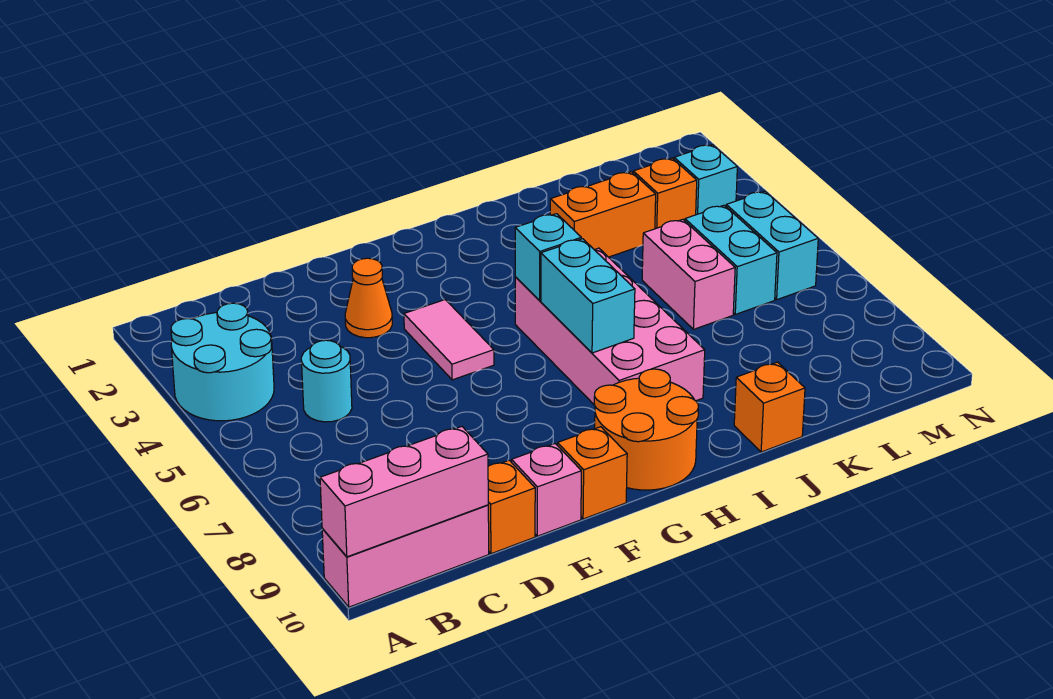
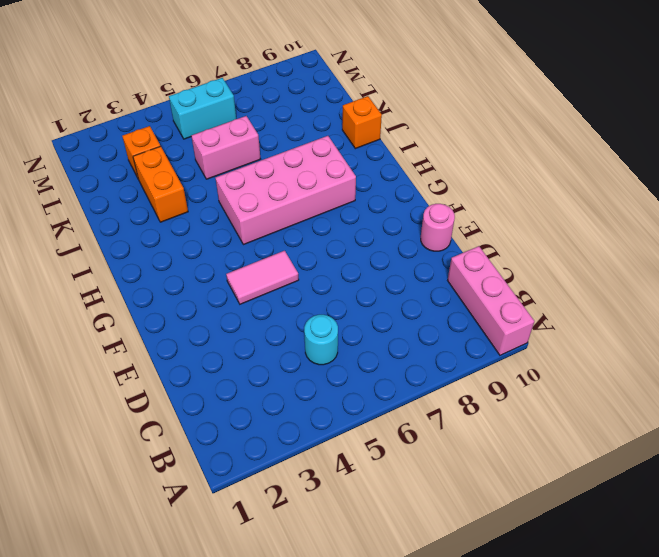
pink 1x1 round brick [421,204,455,251] -> pink 1x1 brick [512,444,581,536]
none -> cyan 2x2 round brick [171,303,274,421]
none -> orange 1x1 brick [488,460,535,554]
none -> orange 1x1 cone [345,258,392,338]

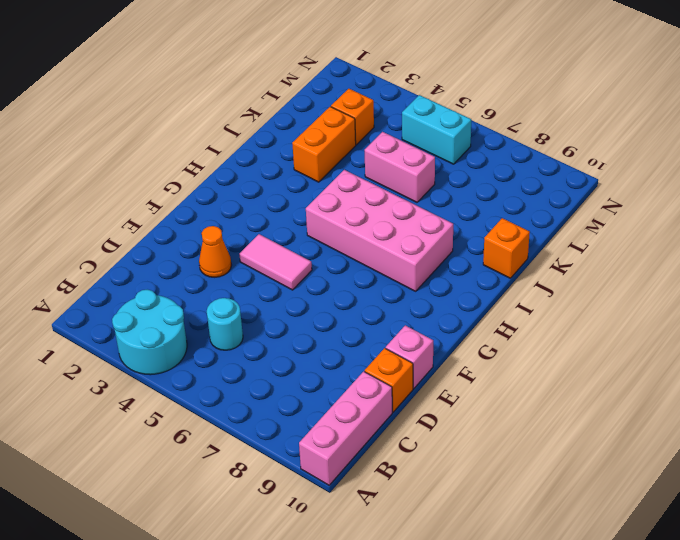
none -> orange 1x1 brick [557,427,627,519]
none -> orange 2x2 round brick [594,369,698,490]
none -> cyan 1x2 brick [685,205,777,314]

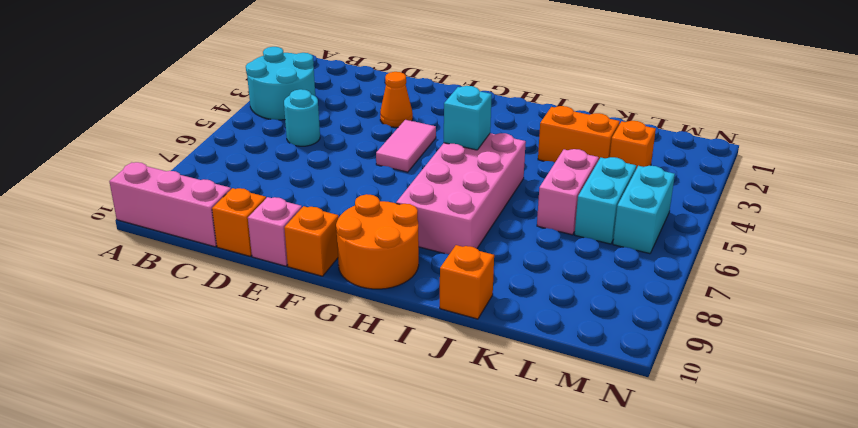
none -> cyan 1x1 brick [674,145,737,215]
none -> pink 1x3 brick [320,427,488,557]
none -> cyan 1x2 brick [541,239,635,353]

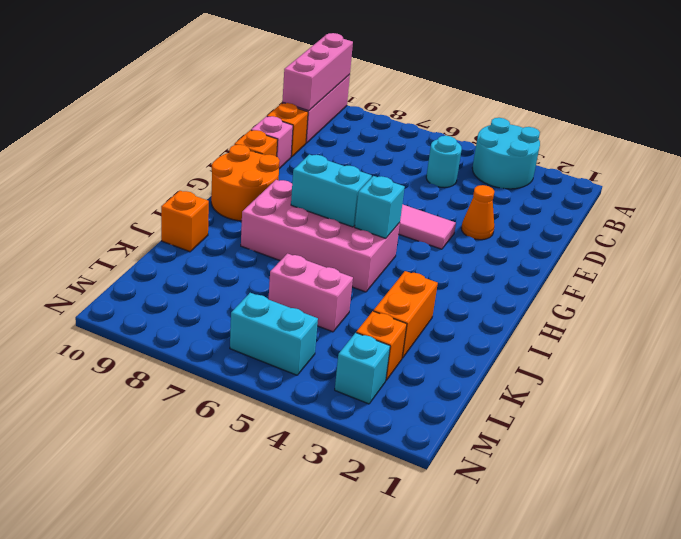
none -> cyan 1x2 brick [685,205,777,314]

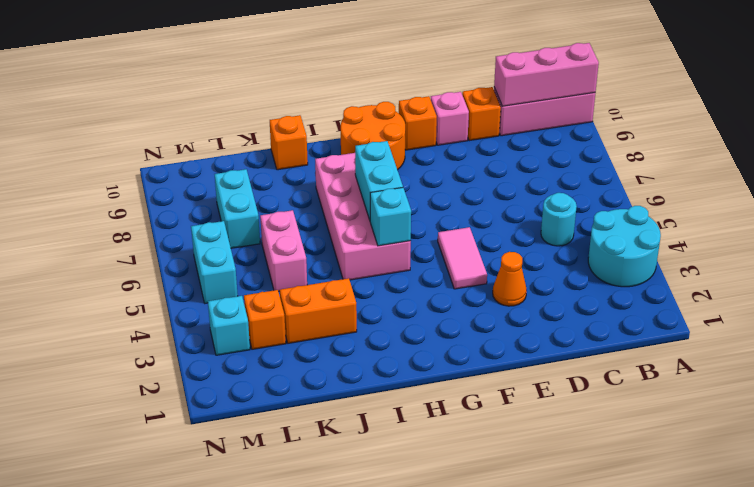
cyan 1x2 brick [215,169,260,248] -> cyan 1x2 brick moved to [685,205,777,314]

